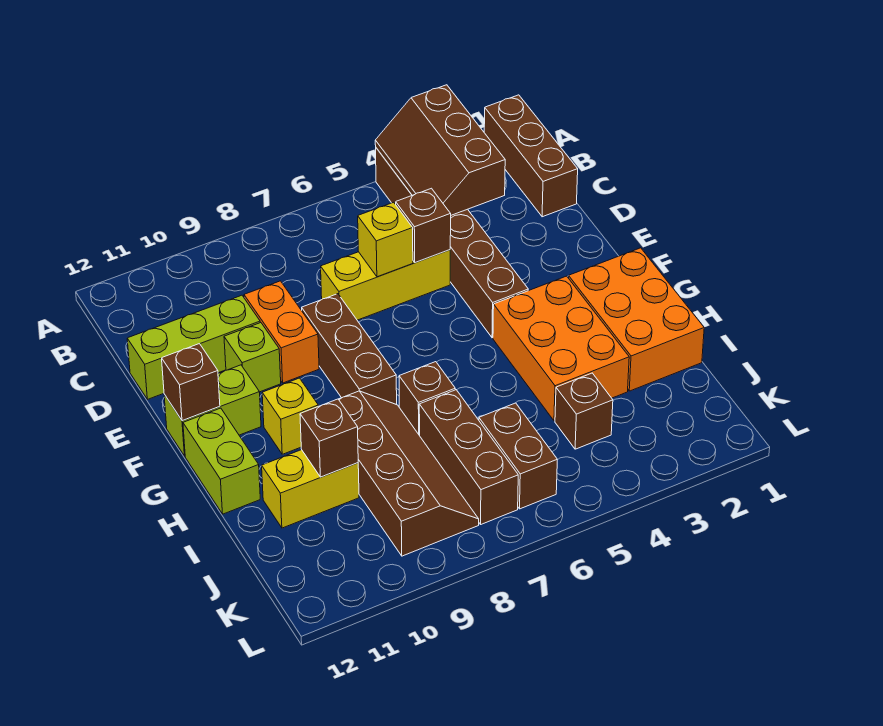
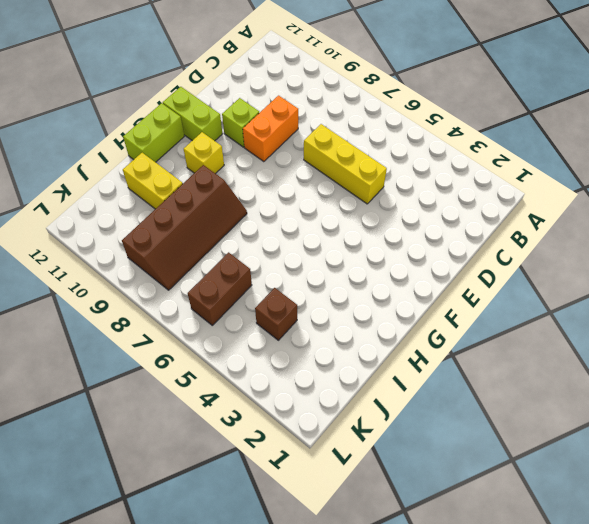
none -> brown 1x3 brick [484,95,578,217]
none -> brown 1x6 brick [376,148,528,338]
none -> lime 1x3 brick [127,295,260,399]

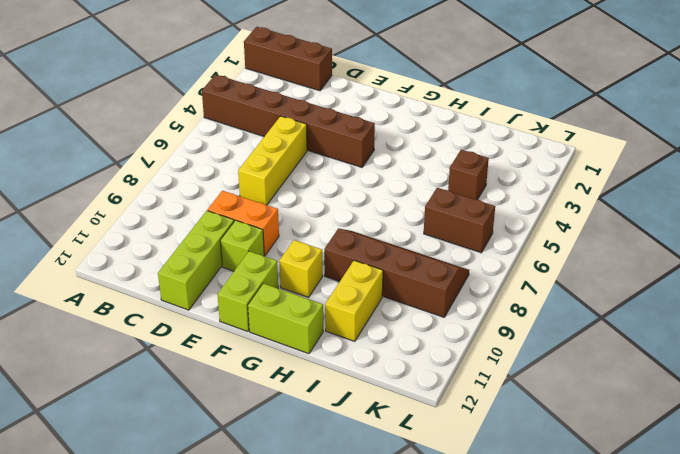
none -> brown 1x3 brick [302,294,397,405]
none -> orange 2x3 brick [569,248,704,391]
none -> orange 2x3 brick [493,276,629,421]

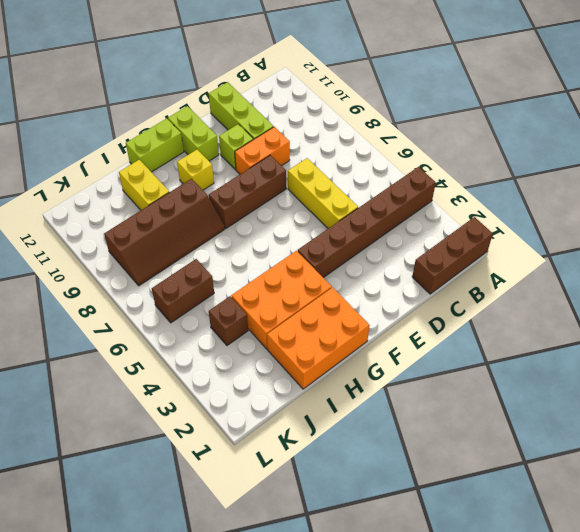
none -> brown 1x1 brick [399,362,455,436]
none -> brown 1x3 brick [419,390,518,524]
none -> brown 2x3 slope [375,85,505,215]

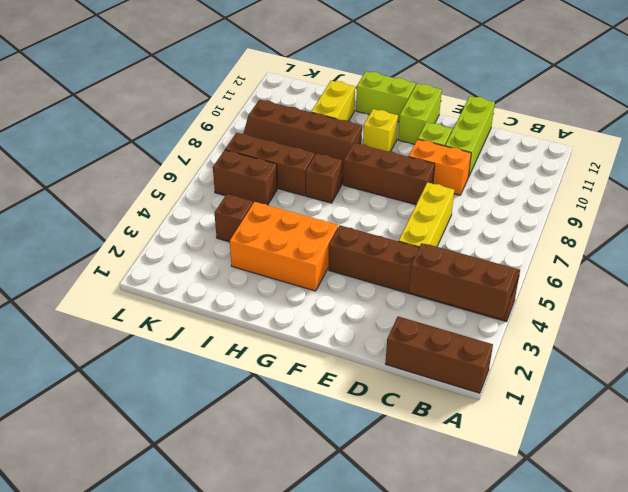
none -> orange 2x3 brick [569,248,704,391]
none -> brown 1x1 brick [396,188,451,262]
none -> yellow 1x1 brick [358,202,413,277]

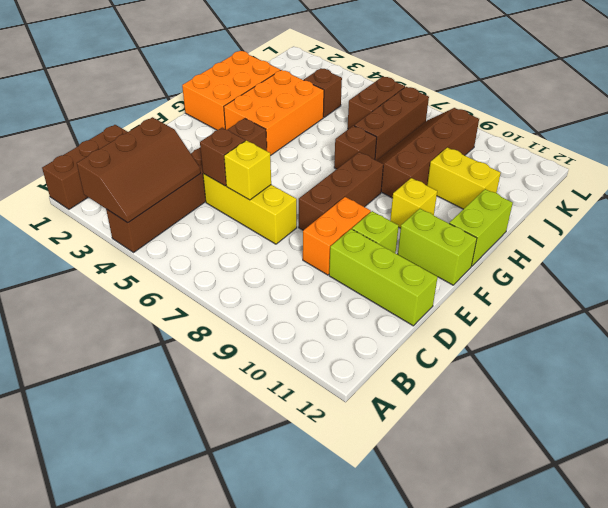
none -> brown 1x1 brick [162,344,220,421]
none -> brown 1x1 brick [300,399,358,477]

